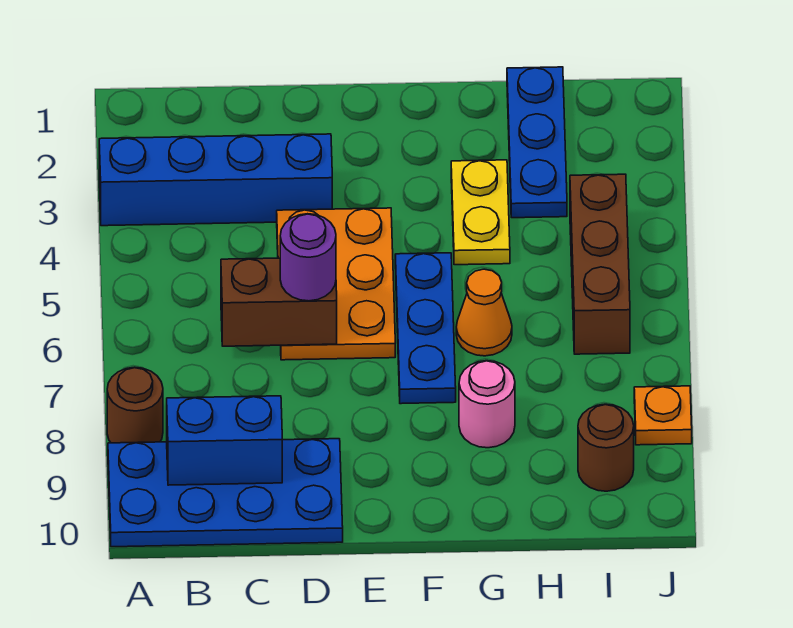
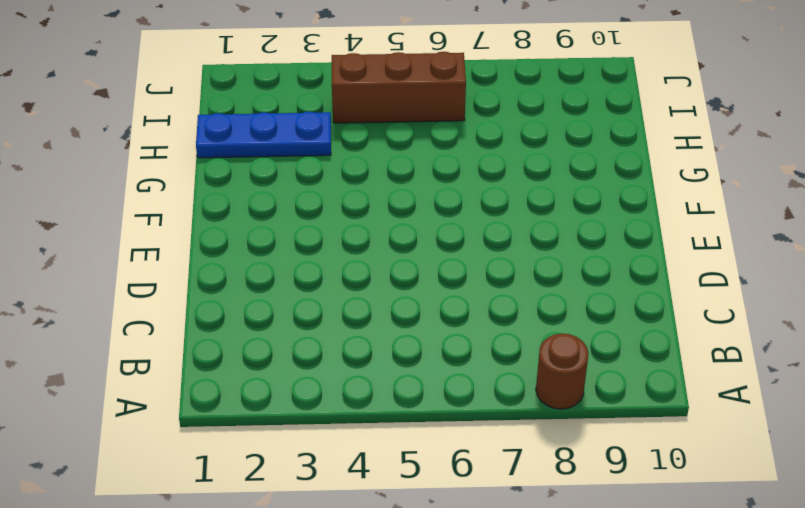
none -> blue 1x4 brick [99,134,332,226]
none -> blue 2x4 plate [108,439,343,547]
none -> orange 2x3 plate [277,208,395,360]

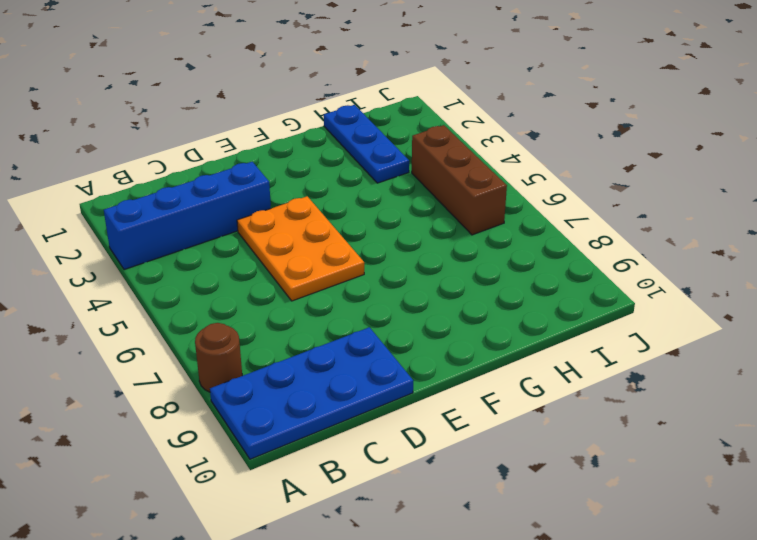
none -> blue 1x3 plate [395,253,456,404]
none -> yellow 1x2 plate [451,160,510,265]
none -> orange 1x1 cone [456,269,512,356]

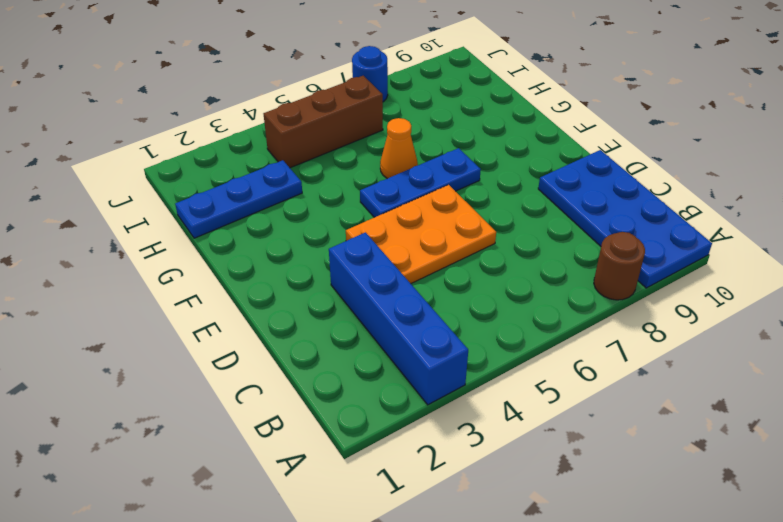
blue 1x1 round brick [352,46,388,102] -> none
none -> yellow 1x2 plate [451,160,510,265]
none -> pink 1x1 round brick [459,361,515,448]
none -> brown 1x1 round brick [578,404,634,491]

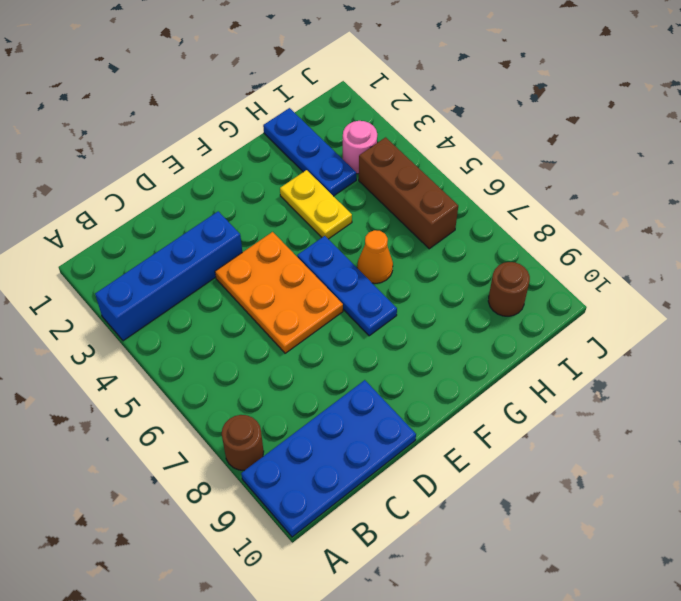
pink 1x1 round brick [343,121,377,174] -> pink 1x1 round brick moved to [459,361,515,448]
none -> orange 1x1 plate [634,386,692,445]
none -> blue 1x2 brick [167,396,282,485]
none -> brown 1x2 brick [221,258,337,346]

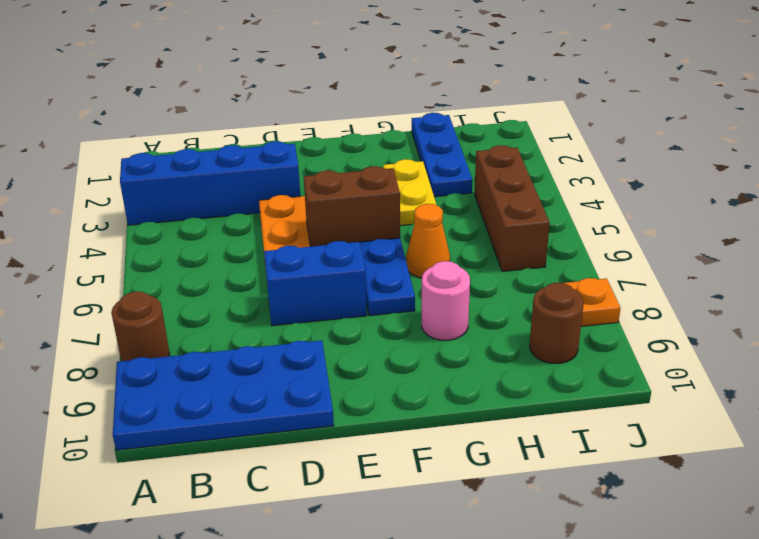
blue 1x2 brick [264,241,367,326] -> blue 1x2 brick moved to [167,396,282,485]
brown 1x2 brick [304,166,400,247] -> brown 1x2 brick moved to [221,258,337,346]
none -> purple 1x1 round brick [280,214,336,301]

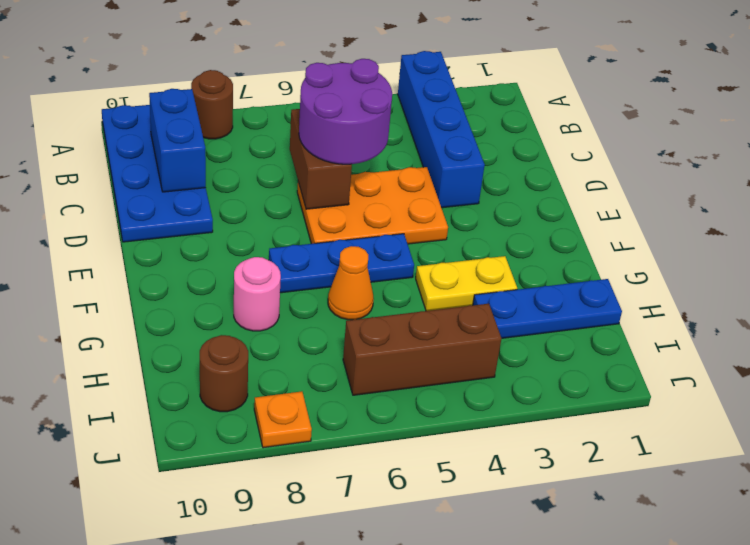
purple 2x2 round brick [299,59,392,164] -> purple 1x1 round brick [280,214,336,301]

